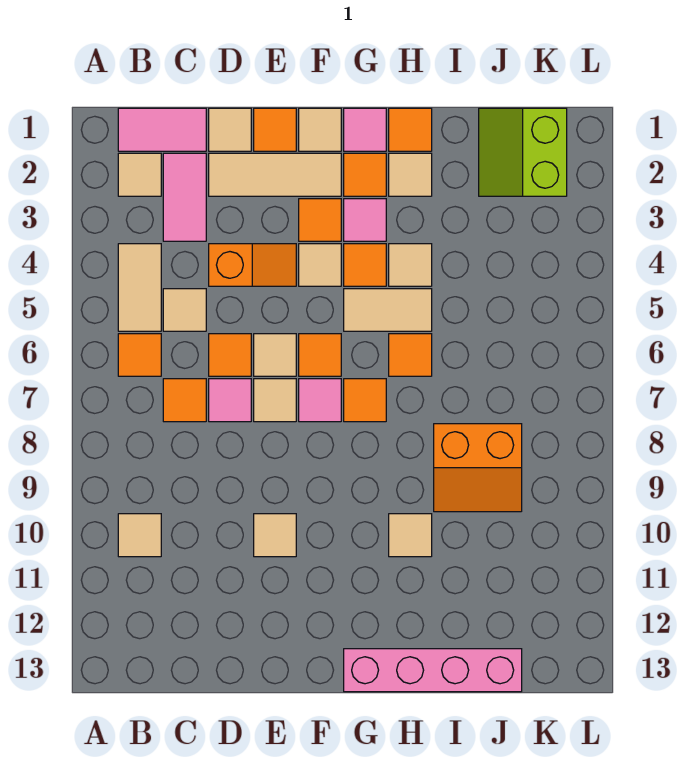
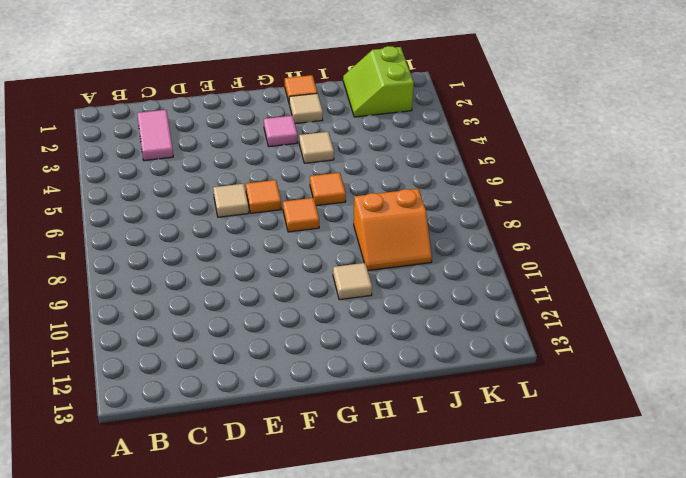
none -> pink 1x2 tile [118,108,206,151]
none -> tan 1x1 tile [118,153,161,196]
none -> tan 1x2 tile [118,244,161,331]
none -> orange 1x1 tile [118,334,161,376]

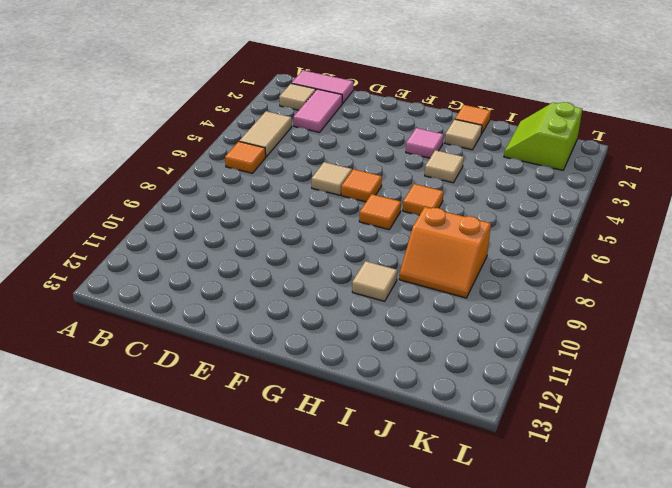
none -> tan 1x1 tile [118,514,161,557]
none -> tan 1x1 tile [163,289,206,331]
none -> orange 1x1 tile [163,379,206,422]
none -> tan 1x1 tile [209,108,251,151]

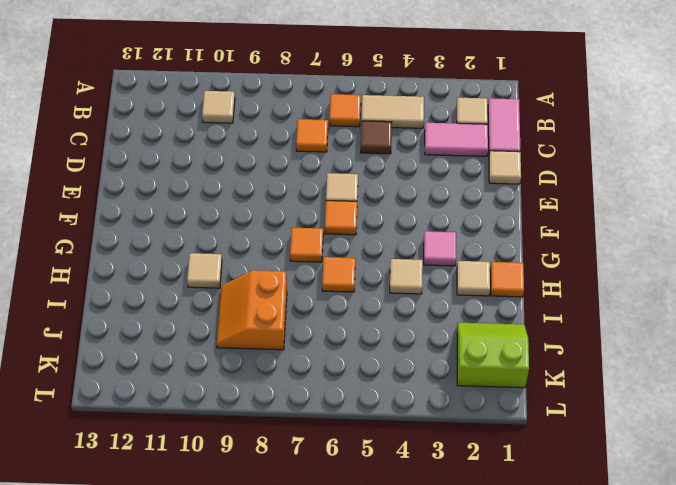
brown 1x1 tile [360,121,392,154] -> tan 1x1 tile [163,289,206,331]
none -> tan 1x3 tile [209,153,341,196]
none -> orange 1x2 slope [209,244,296,286]
none -> orange 1x1 tile [209,334,251,376]
none -> pink 1x1 tile [209,379,251,422]

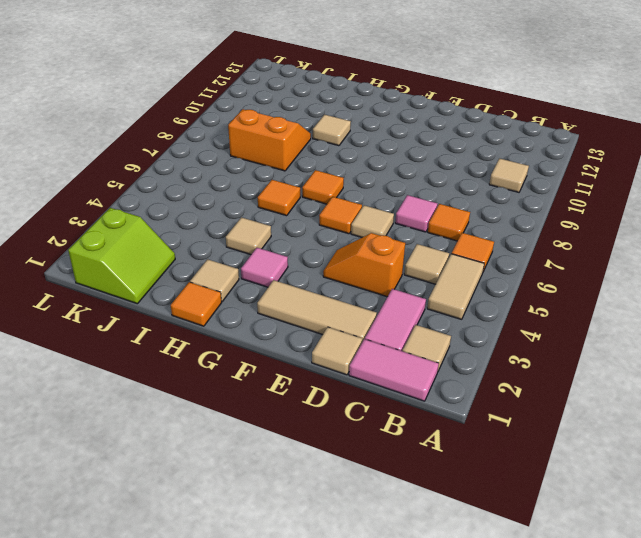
none -> orange 1x1 tile [209,334,251,376]
none -> orange 1x1 tile [254,108,296,151]
none -> tan 1x1 tile [254,379,296,422]
none -> tan 1x1 tile [254,514,296,557]

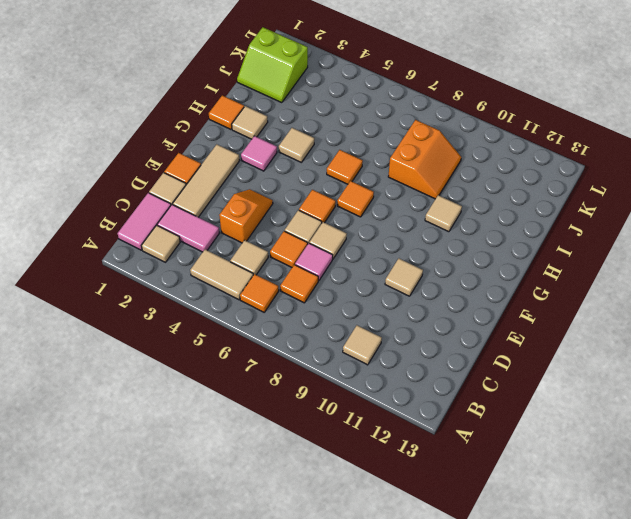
none -> tan 1x1 tile [299,108,341,151]
none -> orange 1x1 tile [299,199,341,241]
none -> tan 1x1 tile [299,244,341,286]
none -> pink 1x1 tile [299,379,341,422]

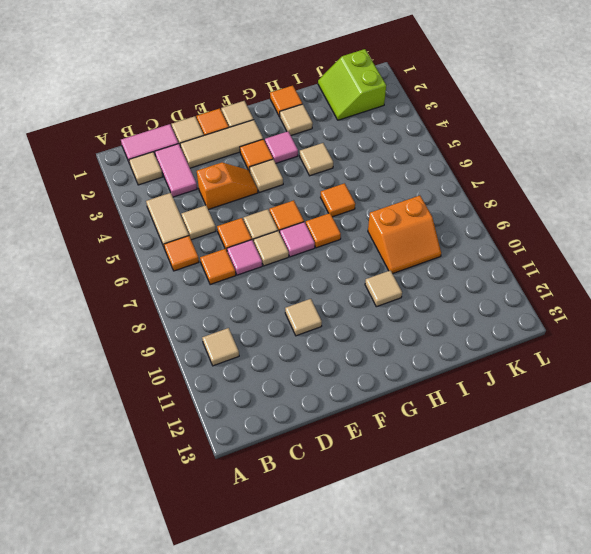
none -> pink 1x1 tile [344,108,386,151]
none -> orange 1x1 tile [344,153,386,196]
none -> orange 1x1 tile [344,244,386,286]
none -> tan 1x2 tile [344,289,432,331]

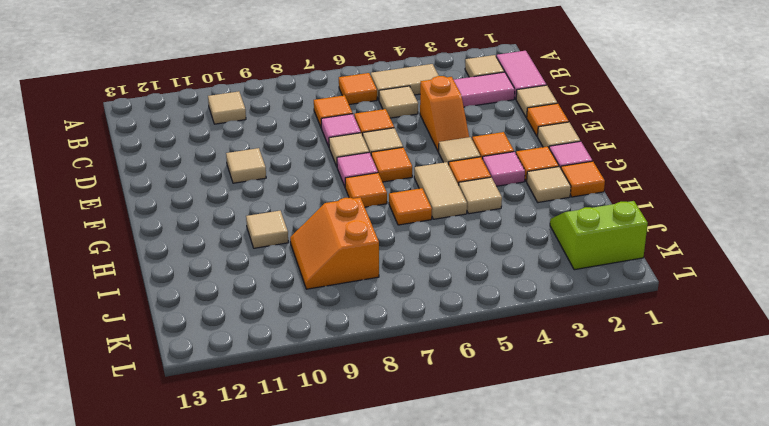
none -> tan 1x3 tile [209,153,341,196]
none -> pink 1x4 brick [344,649,522,692]

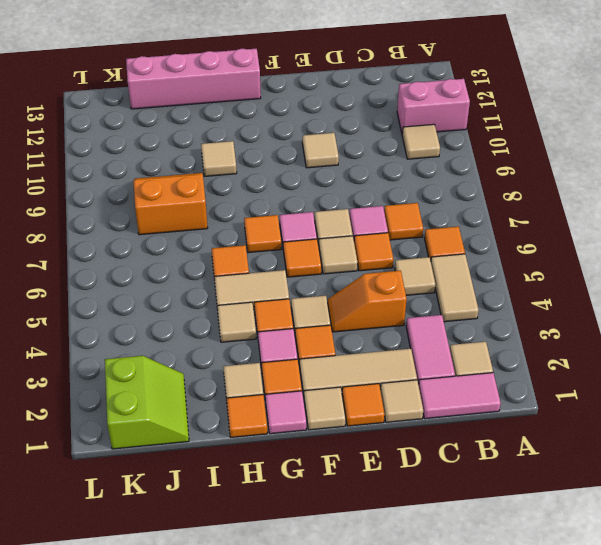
pink 1x2 brick [397,79,470,133] -> none

